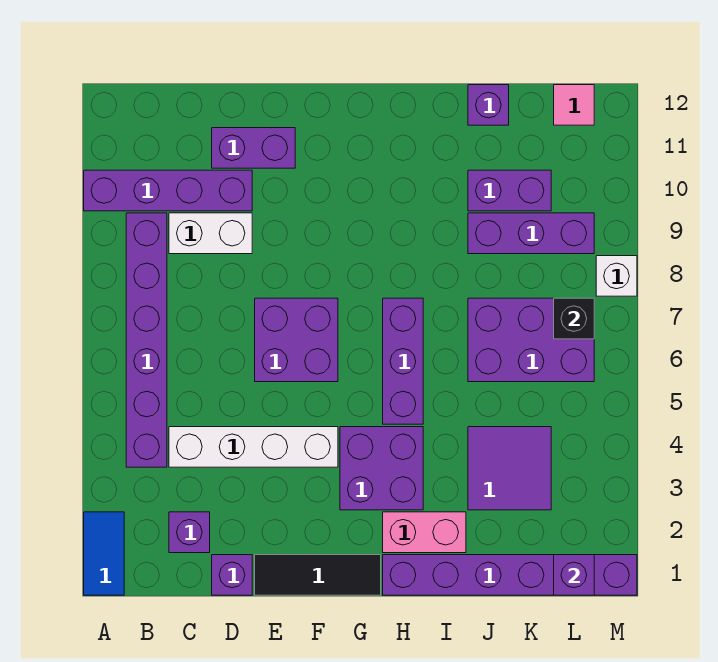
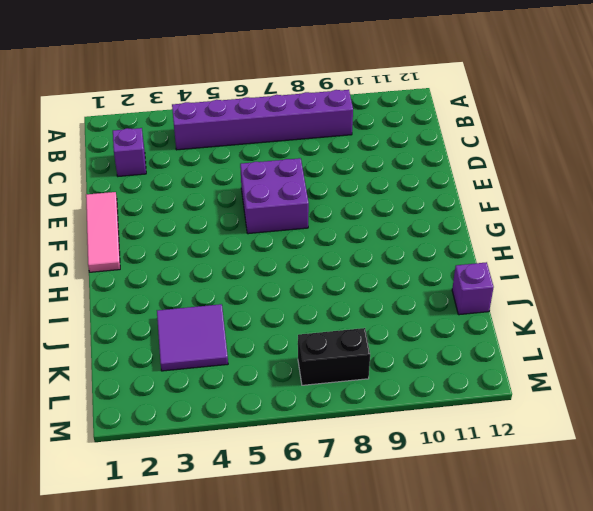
pink 1x3 tile [86,192,120,272] -> black 1x3 tile [255,555,381,595]
black 1x2 brick [298,328,370,385] -> purple 2x3 brick [468,298,594,382]
none -> blue 1x2 tile [84,512,124,595]
none -> purple 1x4 brick [84,170,252,211]
none -> white 1x4 brick [169,427,338,467]

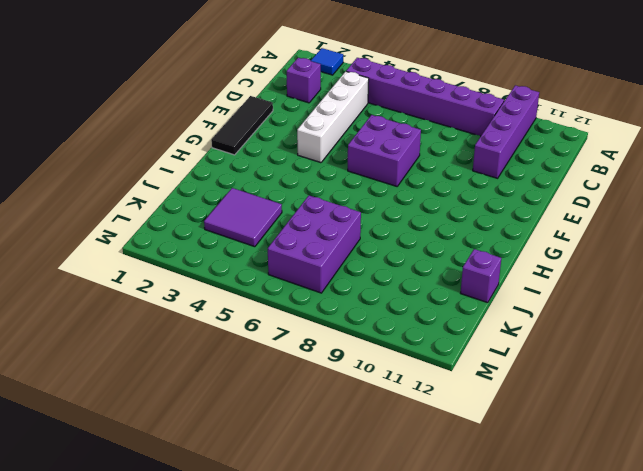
blue 1x1 tile [311,48,343,75] -> blue 1x2 tile [84,512,124,595]
none -> white 1x2 brick [169,213,252,254]
none -> purple 1x1 brick [212,555,252,595]
none -> purple 1x2 brick [212,128,295,168]

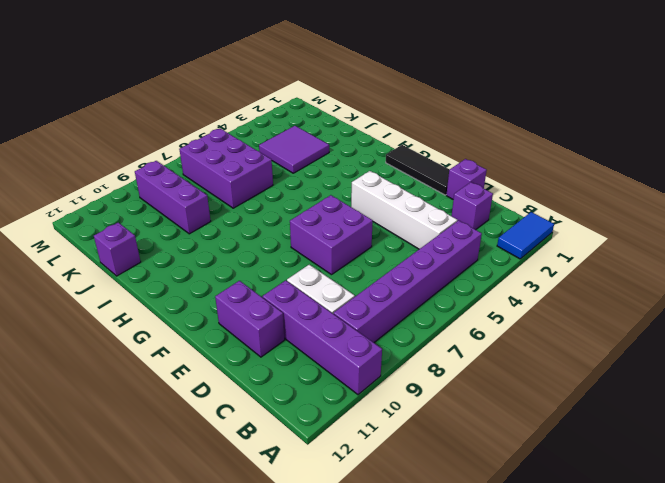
none -> purple 2x2 brick [340,427,423,510]
none -> purple 1x6 brick [383,555,637,595]
none -> pink 1x2 brick [383,512,466,553]

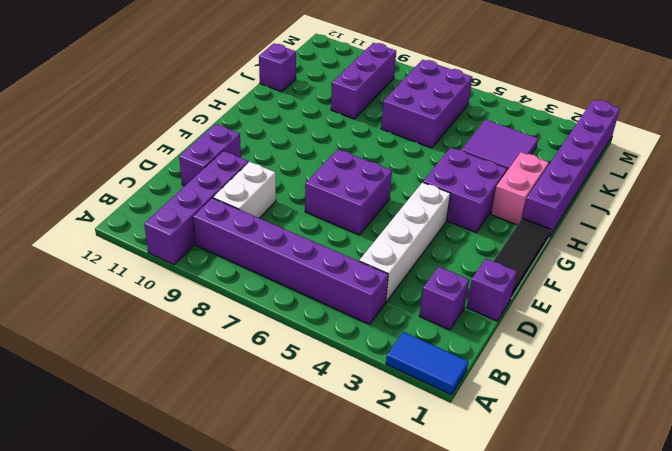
none -> purple 1x3 brick [383,298,423,424]
none -> purple 1x2 brick [468,170,551,211]
none -> pink 1x1 tile [554,85,594,125]

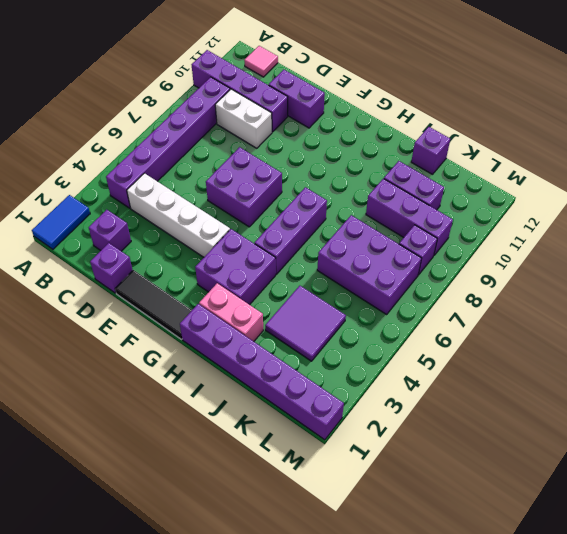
pink 1x1 tile [244,46,278,77] -> pink 1x1 tile moved to [554,85,594,125]
purple 1x1 brick [399,225,437,275] -> purple 1x1 brick moved to [554,555,594,595]
none -> white 1x1 brick [596,256,637,296]
none -> black 1x1 brick [554,298,594,339]

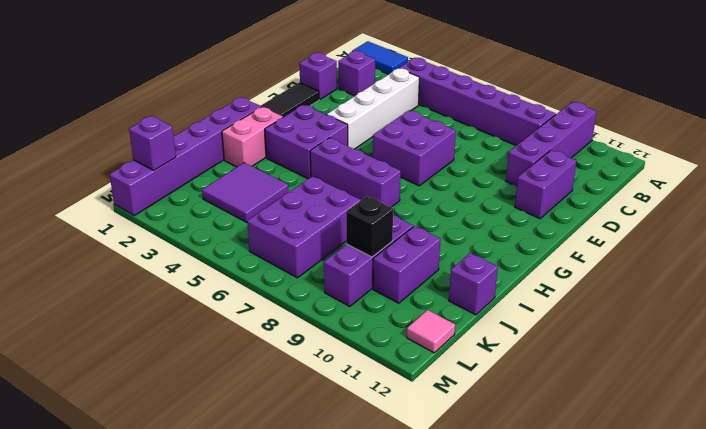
black 1x1 brick [346,196,393,257] -> black 1x1 brick moved to [554,298,594,339]
none -> white 1x2 brick [169,213,252,254]
none -> white 1x1 brick [596,256,637,296]

